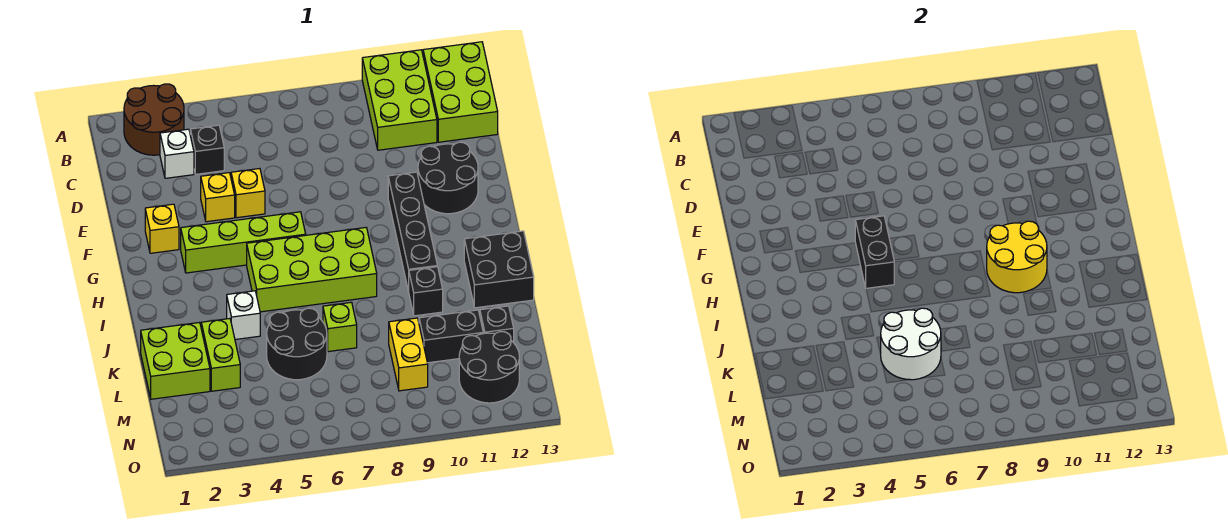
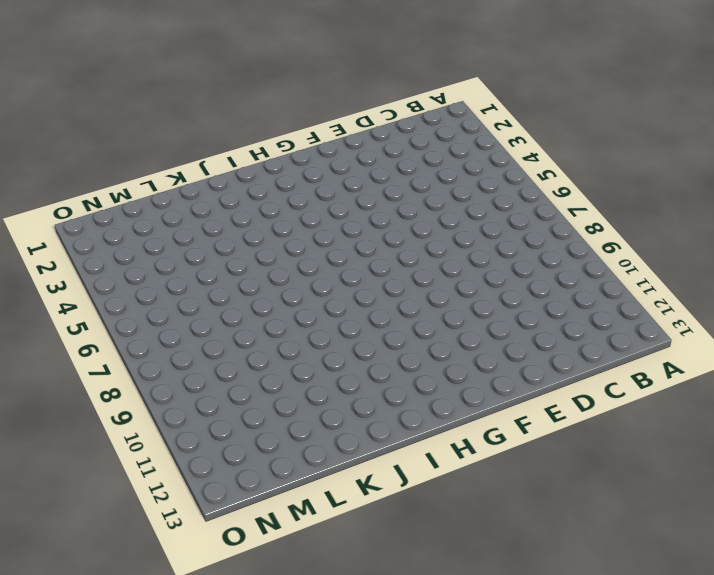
none -> brown 2x2 round brick [124,84,184,155]
none -> lime 2x3 brick [362,50,437,150]
none -> lime 2x3 brick [423,42,498,142]

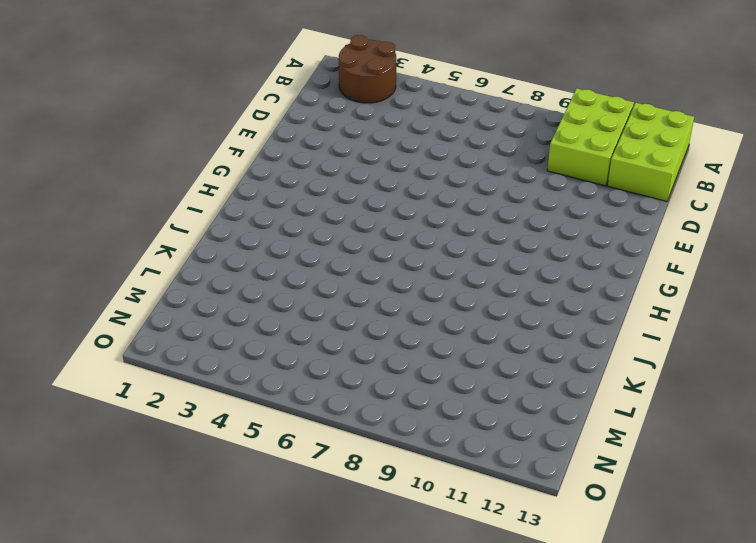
none -> white 1x1 brick [160,129,194,178]
none -> black 1x1 brick [190,125,224,174]
none -> yellow 1x1 brick [201,173,235,222]

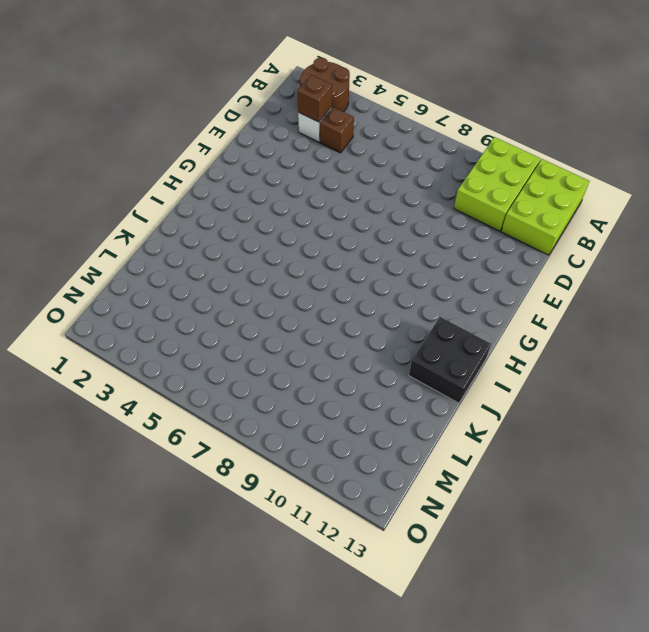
brown 1x1 brick [298,75,332,122] -> none
brown 1x1 brick [320,107,354,153] -> black 1x1 brick [190,125,224,174]
none -> yellow 1x1 brick [201,173,235,222]
none -> yellow 1x1 brick [231,169,265,218]
none -> black 2x2 round brick [418,142,478,214]

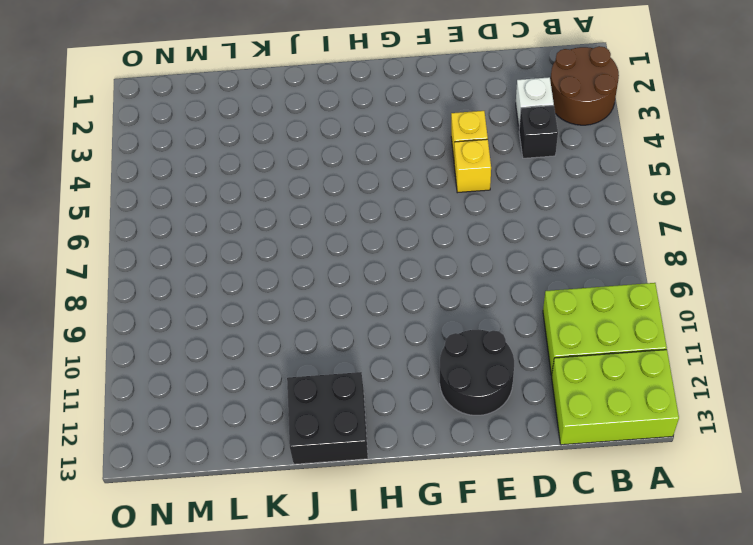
none -> yellow 1x1 brick [145,204,179,253]
none -> black 1x4 brick [388,172,437,292]
none -> lime 1x4 brick [181,212,306,273]

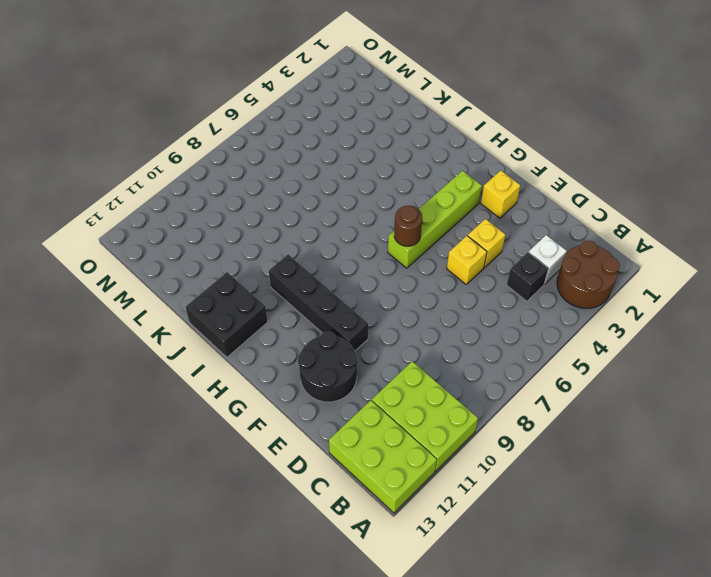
brown 1x1 round brick [394,206,422,246] -> none
none -> lime 2x4 brick [247,228,377,312]
none -> white 1x1 brick [227,291,260,340]
none -> black 1x1 brick [409,267,443,316]

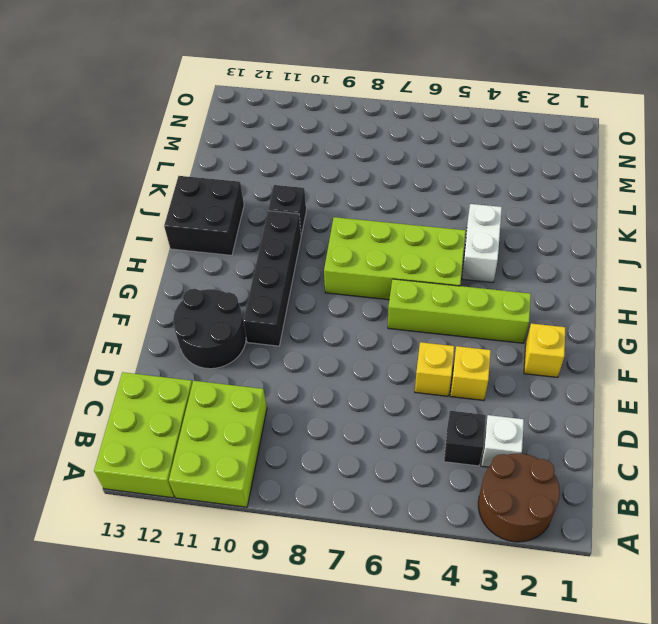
white 1x2 brick [462,204,502,283] -> white 1x1 brick [227,291,260,340]
none -> lime 2x2 brick [141,322,210,399]
none -> lime 1x2 brick [201,319,240,391]
none -> black 2x2 round brick [267,308,327,380]

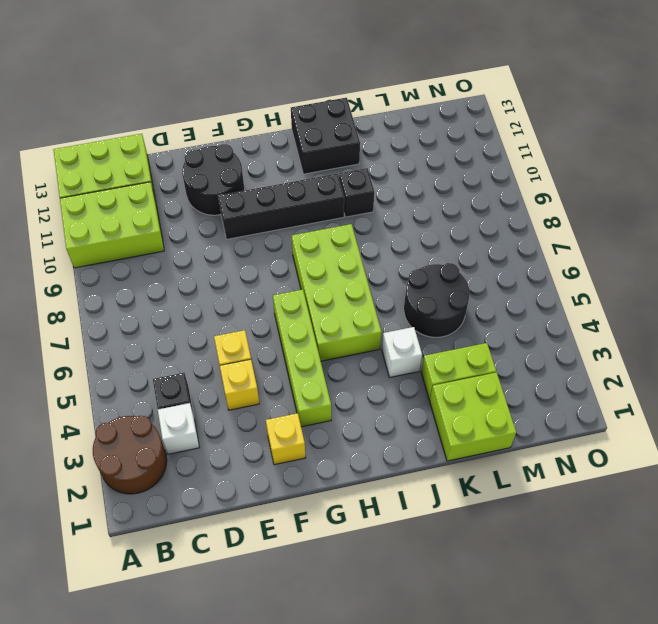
none -> lime 1x1 brick [323,302,357,352]
none -> yellow 1x2 brick [389,318,428,391]
none -> black 1x2 brick [419,310,483,363]

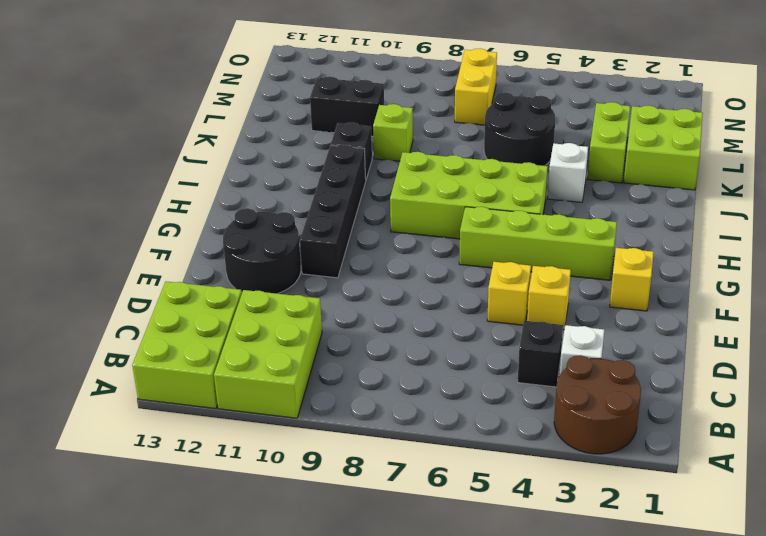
lime 1x1 brick [373,104,413,161] -> lime 1x1 brick moved to [323,302,357,352]
yellow 1x2 brick [455,49,497,125] -> yellow 1x2 brick moved to [389,318,428,391]
none -> black 2x2 brick [464,231,534,308]
none -> black 1x1 brick [480,306,514,343]
none -> black 2x2 round brick [459,332,519,403]

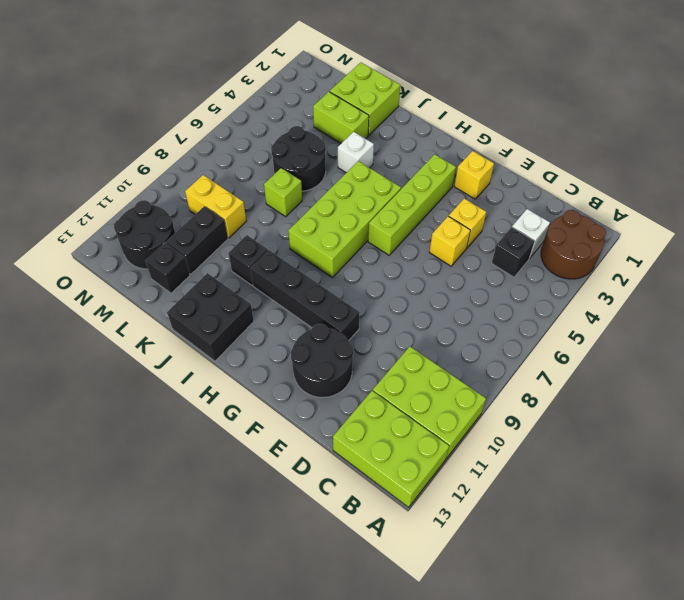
none -> black 1x2 brick [855,216,894,288]
none -> yellow 2x2 round brick [987,221,1047,293]
none -> white 2x2 round brick [881,308,941,380]

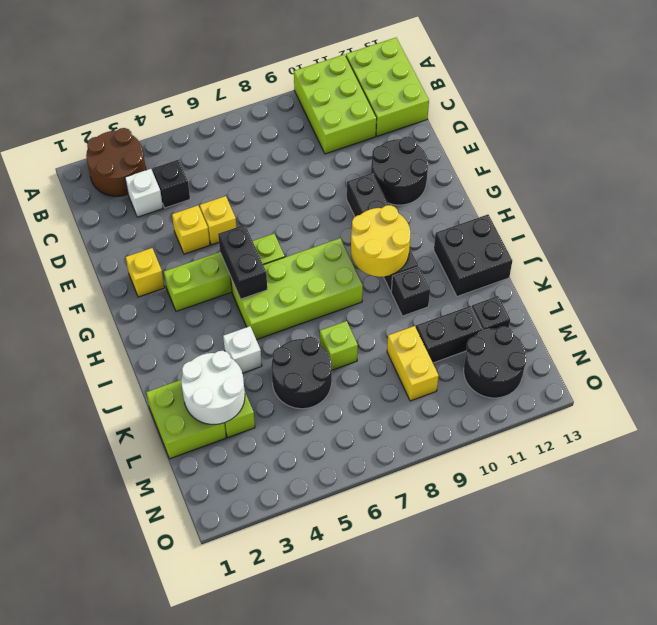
white 2x2 round brick [181,351,245,424] -> white 2x2 round brick moved to [881,308,941,380]

